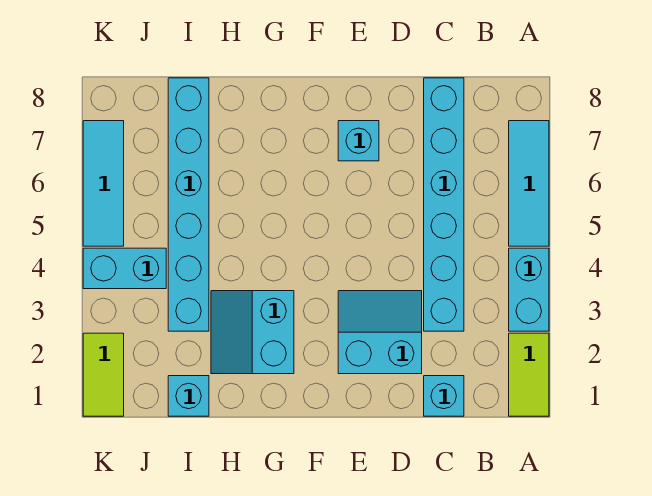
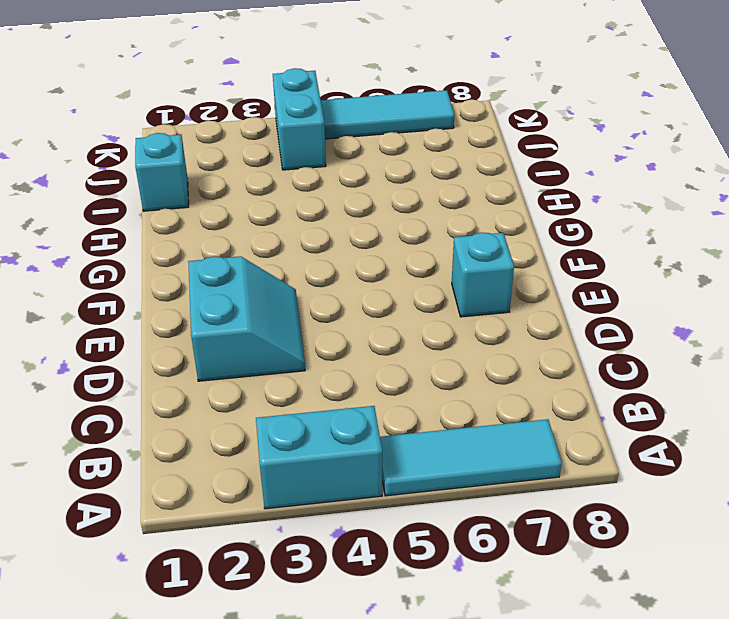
none -> lime 1x2 tile [509,333,549,416]
none -> cyan 1x1 brick [424,376,464,416]
none -> cyan 1x6 brick [424,78,464,331]

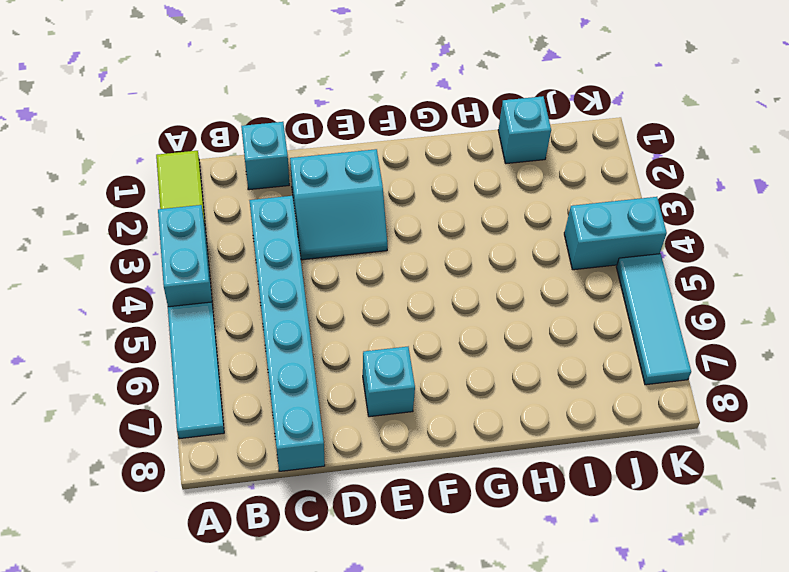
none -> cyan 2x2 slope [211,291,294,374]
none -> cyan 1x6 brick [168,78,209,331]
none -> lime 1x2 tile [83,333,124,416]

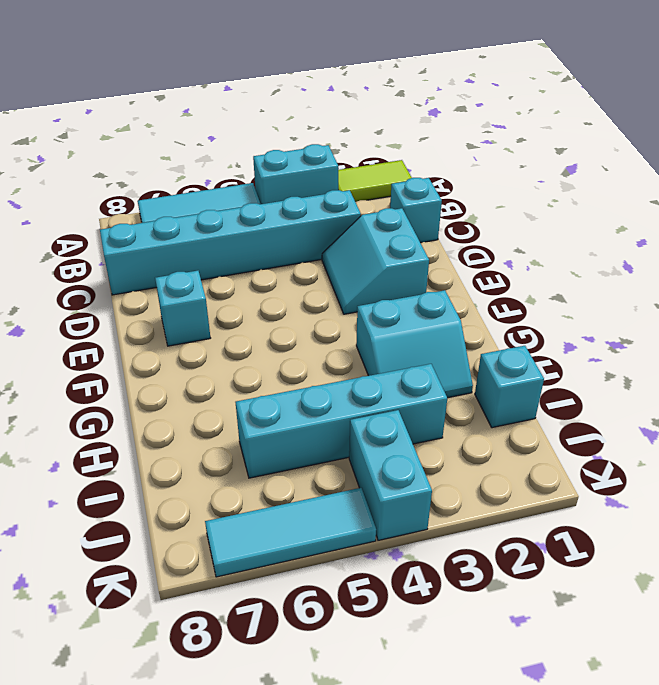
cyan 1x4 brick [236,364,447,478] -> cyan 1x6 brick [168,78,209,331]
none -> lime 1x2 tile [83,333,124,416]

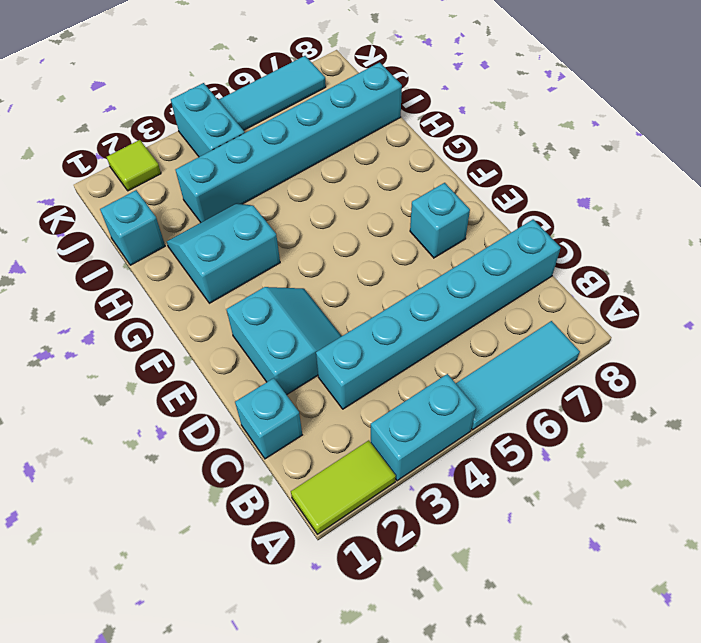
lime 1x1 tile [107,140,161,191] -> lime 1x2 tile [83,333,124,416]

